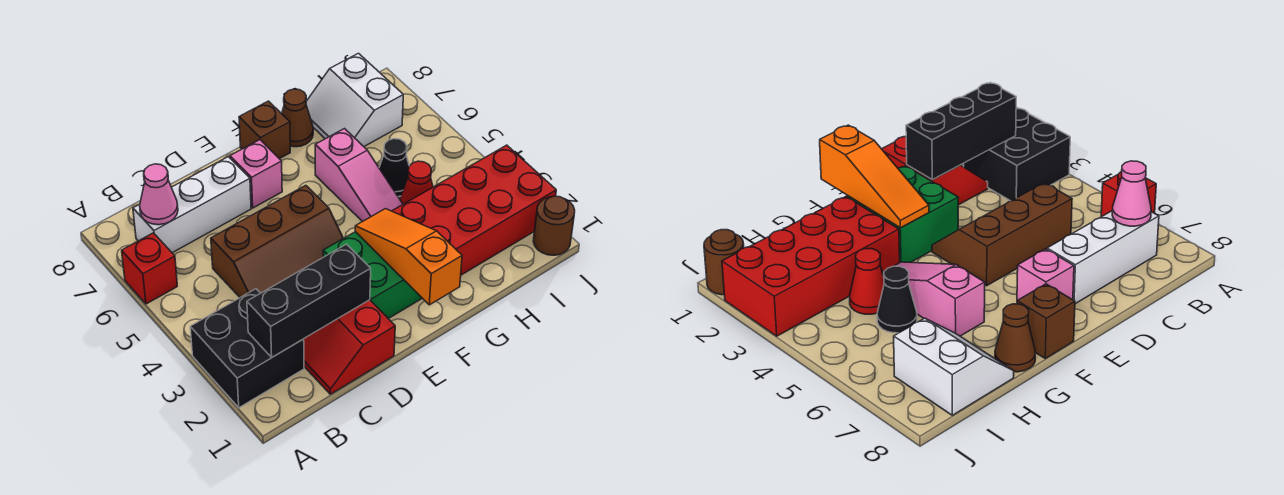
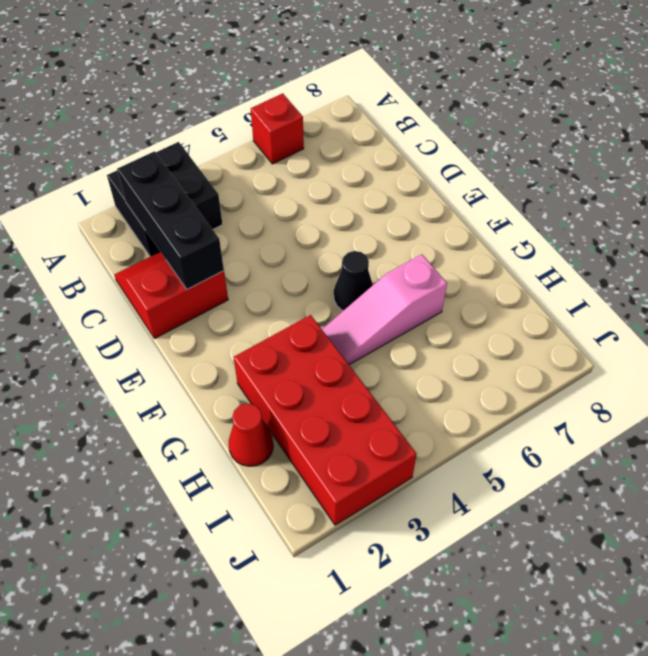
black 1x1 cone [334,251,373,311] -> black 1x1 cone moved to [379,139,409,197]
red 1x1 cone [229,403,273,466] -> red 1x1 cone moved to [400,161,433,204]
none -> white 1x3 brick [133,157,251,253]
none -> brown 2x3 slope [211,185,343,297]
none -> green 2x2 brick [323,232,422,319]

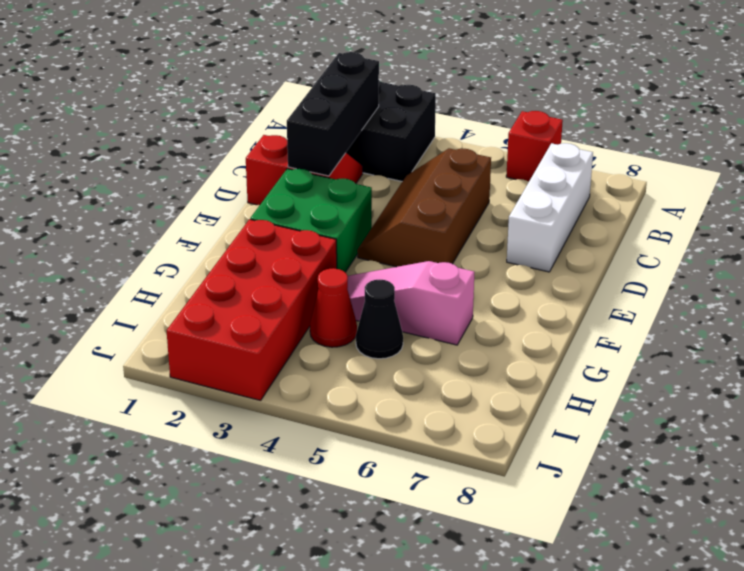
none -> pink 1x1 brick [230,140,282,208]
none -> brown 1x1 brick [239,101,290,159]
none -> brown 1x1 cone [282,89,313,147]

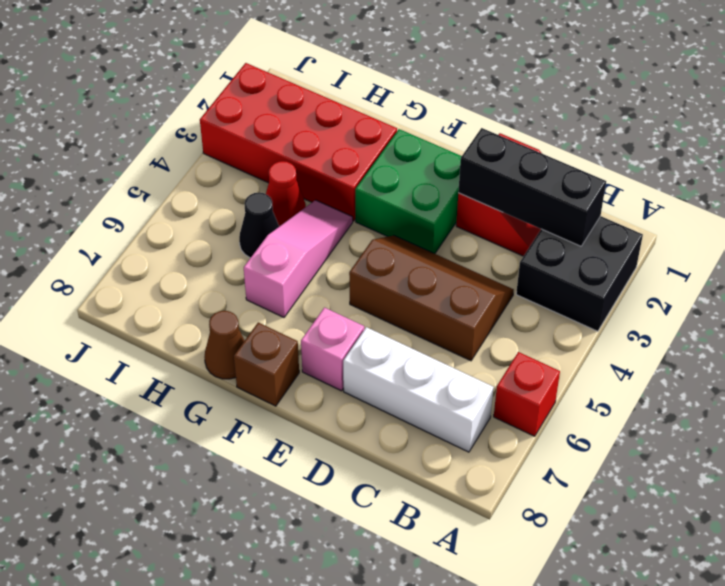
none -> white 2x2 slope [306,53,403,146]
none -> brown 1x1 round brick [533,196,575,255]
none -> pink 1x1 cone [140,164,178,225]

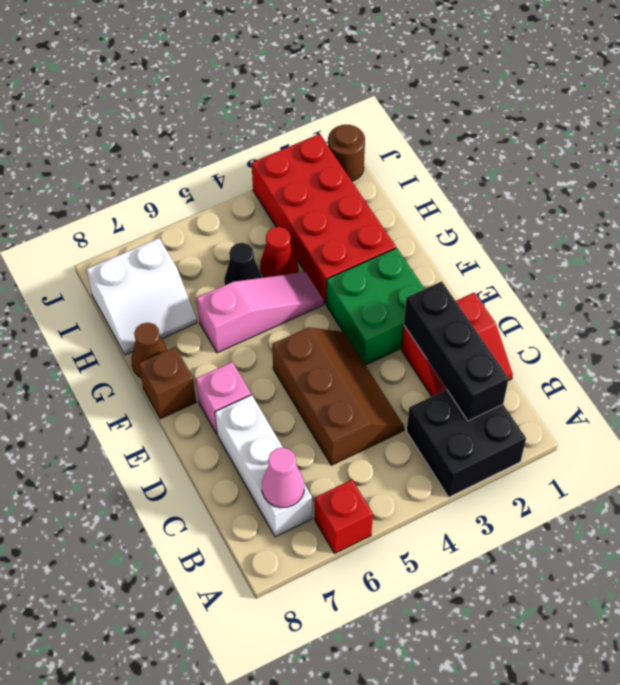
none -> orange 1x3 slope [355,209,462,305]

